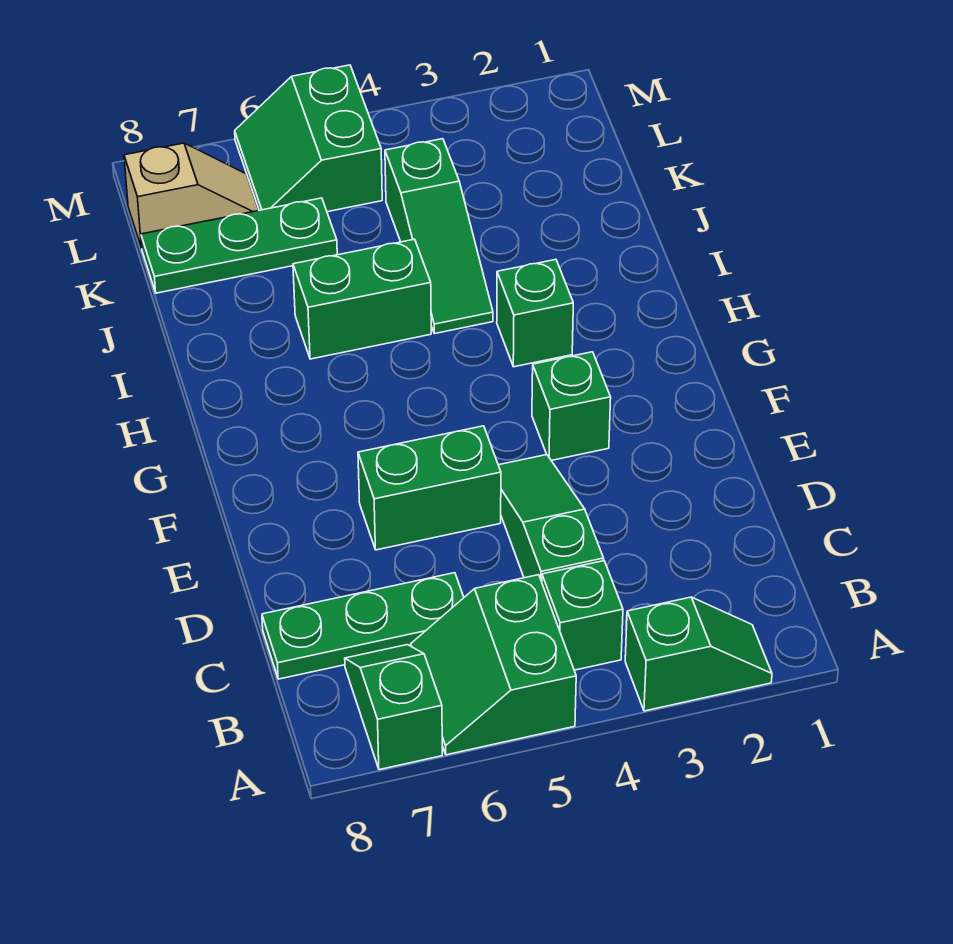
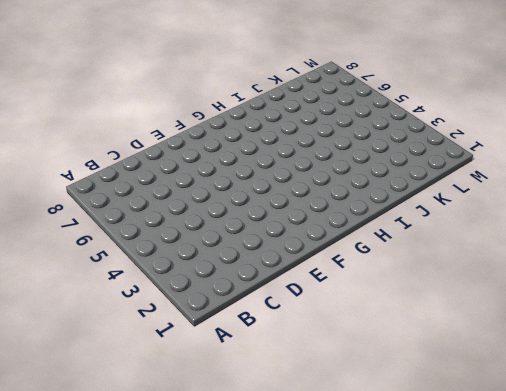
none -> green 1x2 slope [625,597,772,711]
none -> green 2x2 slope [411,575,576,755]
none -> green 1x2 slope [345,645,442,770]

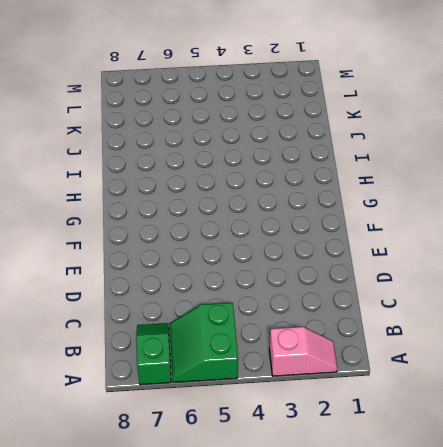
pink 1x2 slope [269,327,337,376] -> green 1x2 slope [625,597,772,711]
none -> green 1x1 brick [542,561,623,670]
none -> green 1x3 slope [499,455,604,582]
none -> green 1x3 plate [262,573,464,679]

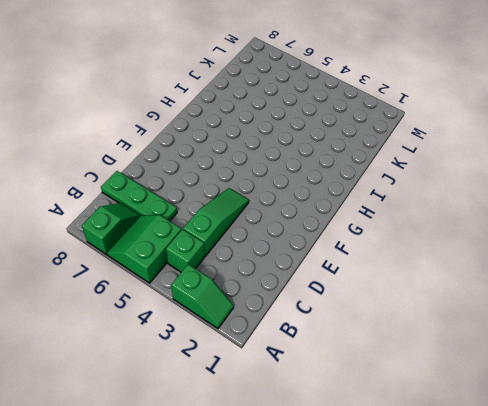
none -> green 1x2 brick [358,426,501,550]
none -> green 1x1 brick [532,352,611,460]
none -> green 1x1 brick [497,260,573,367]

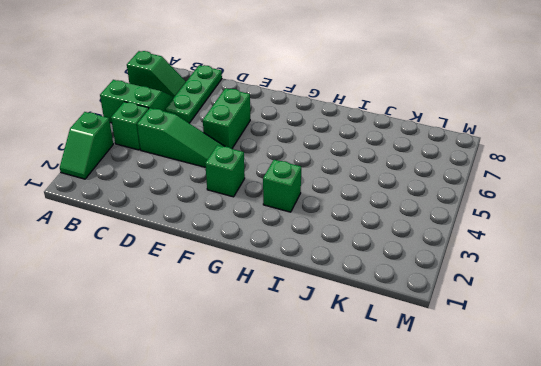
none -> green 1x3 slope [385,139,493,334]
none -> green 1x2 brick [293,239,431,359]
none -> green 1x3 plate [141,198,337,293]

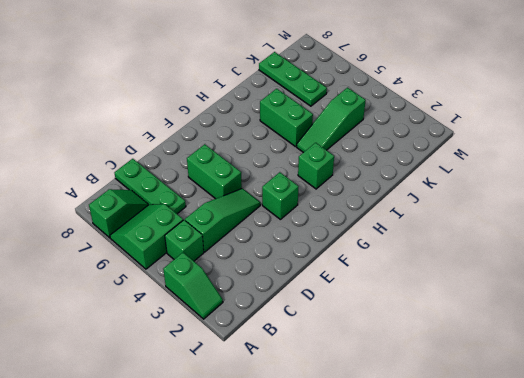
none -> green 2x2 slope [235,65,382,212]
none -> tan 1x2 slope [124,143,259,248]

